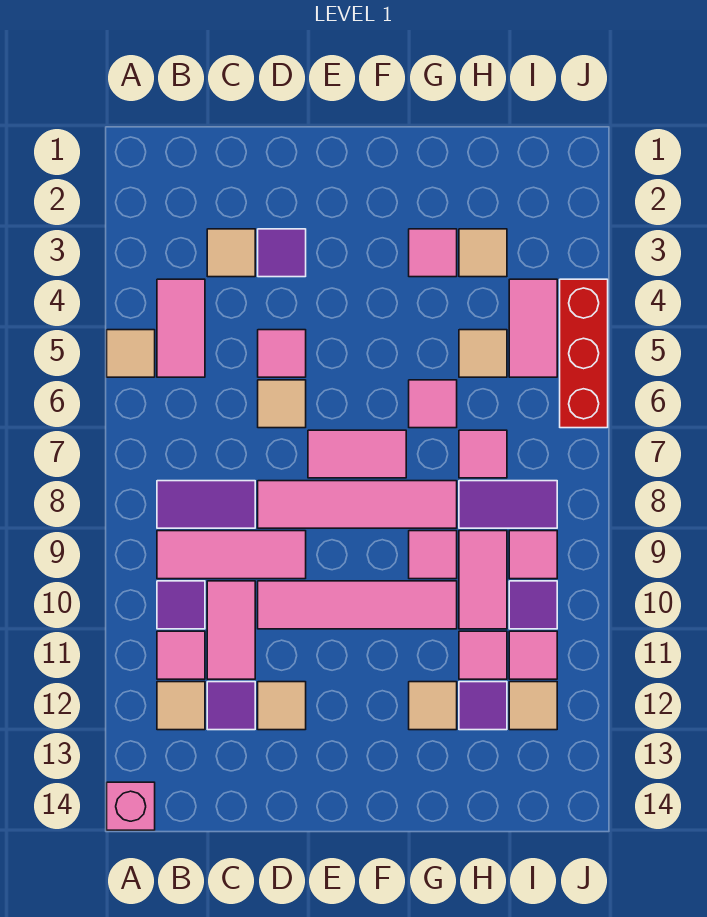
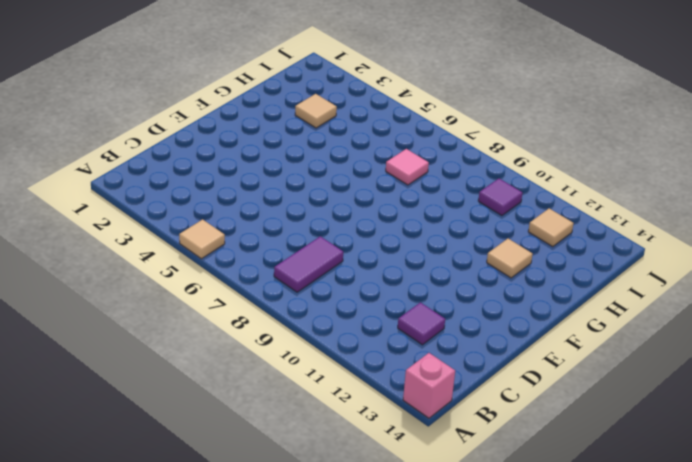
none -> pink 1x2 tile [157,279,205,377]
none -> pink 1x3 tile [157,531,306,579]
none -> purple 1x1 tile [157,581,205,629]
none -> pink 1x1 tile [157,631,205,679]

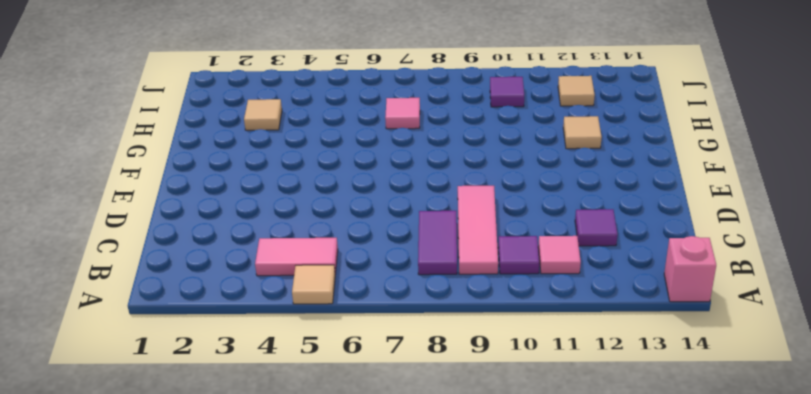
none -> tan 1x1 tile [157,682,205,730]
none -> tan 1x1 tile [207,229,255,277]
none -> pink 1x2 tile [207,581,255,679]
none -> purple 1x1 tile [258,229,306,277]

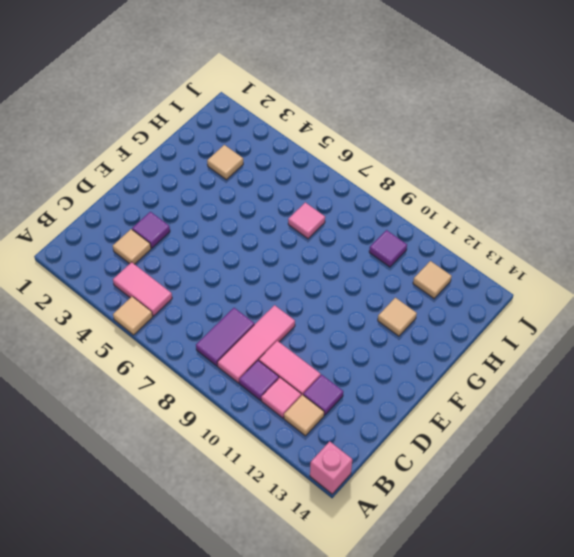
none -> pink 1x1 tile [258,330,306,377]
none -> tan 1x1 tile [258,380,306,428]
none -> pink 1x4 tile [258,481,457,528]
none -> pink 1x4 tile [258,581,457,629]

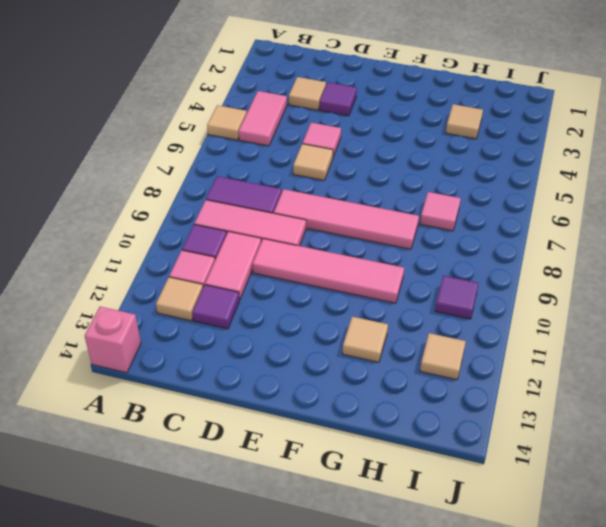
none -> tan 1x1 tile [258,682,306,730]
none -> pink 1x2 tile [308,430,406,478]
none -> pink 1x1 tile [409,229,457,277]
none -> pink 1x1 tile [409,380,457,428]

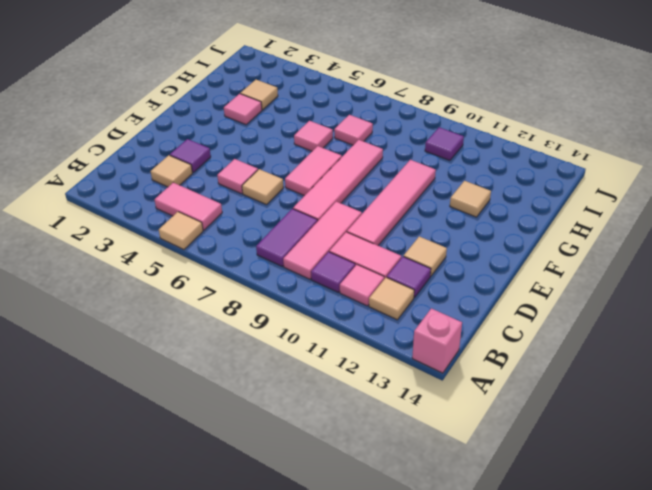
none -> pink 1x1 tile [409,531,457,579]
none -> tan 1x1 tile [459,330,507,377]
none -> purple 1x2 tile [459,481,557,528]
none -> pink 1x2 tile [459,531,507,629]

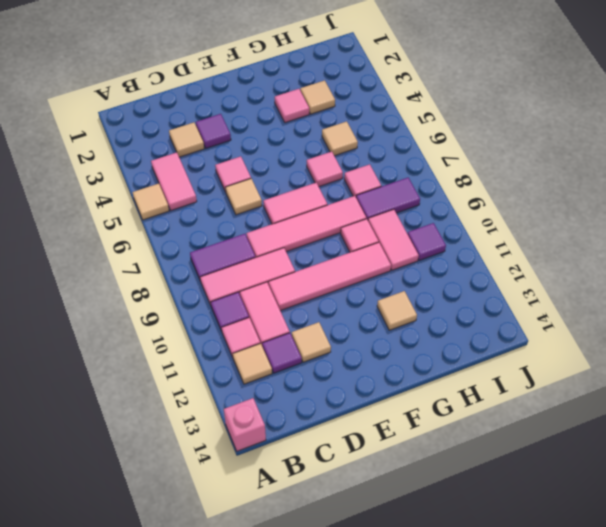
none -> pink 1x1 tile [459,631,507,679]
none -> purple 1x1 tile [459,682,507,730]
none -> pink 1x2 tile [509,279,557,377]
none -> pink 1x1 tile [509,531,557,579]

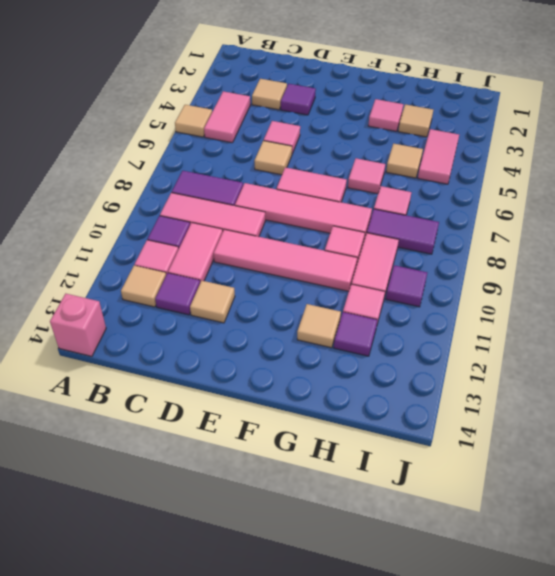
none -> pink 1x1 tile [509,531,557,579]
none -> pink 1x1 tile [509,631,557,679]
none -> tan 1x1 tile [509,682,557,730]
none -> red 1x3 brick [560,279,608,428]

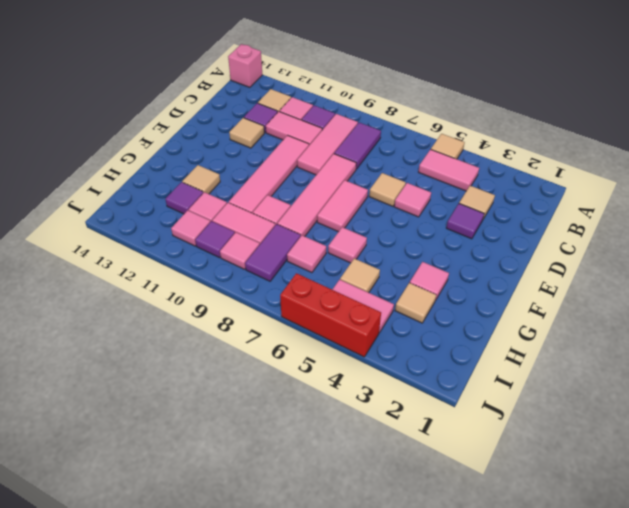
none -> tan 1x1 tile [509,682,557,730]

